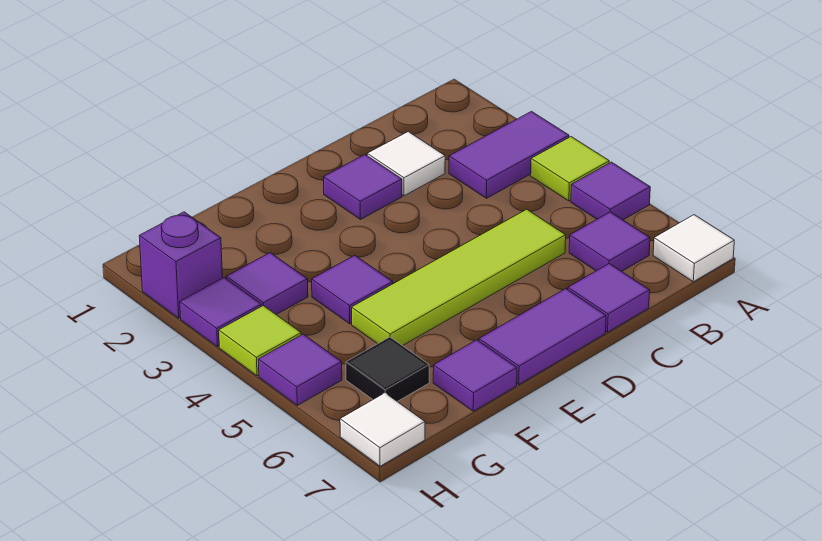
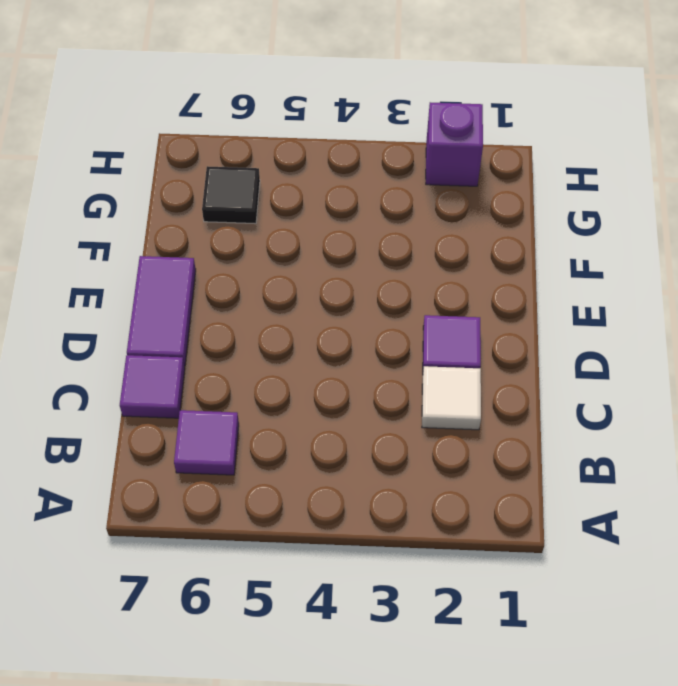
none -> purple 1x2 tile [449,111,569,198]
none -> lime 1x1 tile [531,137,609,201]
none -> purple 1x1 tile [571,162,650,220]

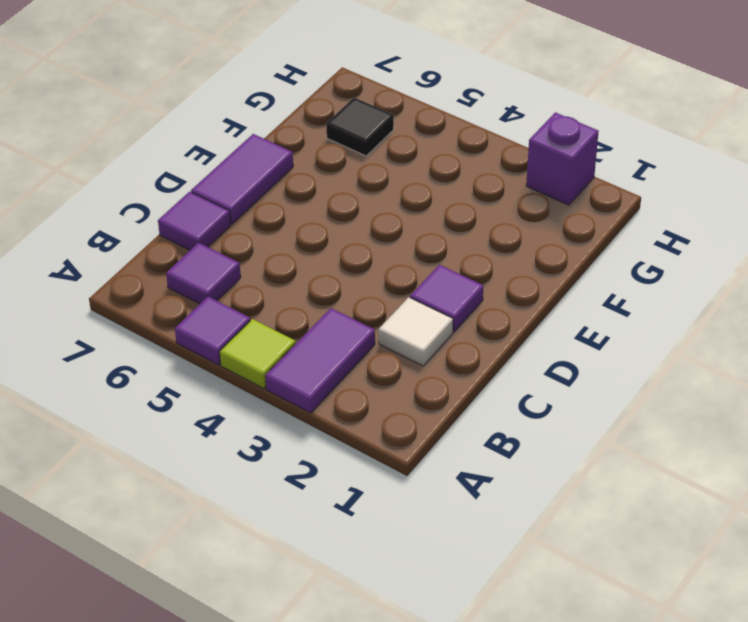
none -> white 1x1 tile [653,215,734,282]
none -> lime 1x4 tile [352,209,566,346]
none -> purple 1x1 tile [312,255,393,324]

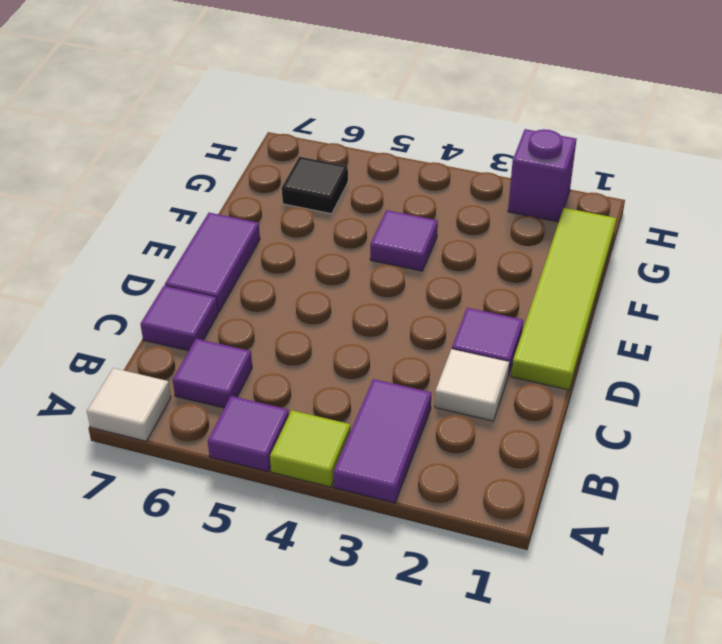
lime 1x4 tile [511,208,617,390] -> lime 1x4 tile moved to [352,209,566,346]
none -> purple 1x1 tile [433,340,517,411]
none -> purple 1x1 tile [226,253,308,314]
none -> purple 1x1 tile [180,278,261,347]

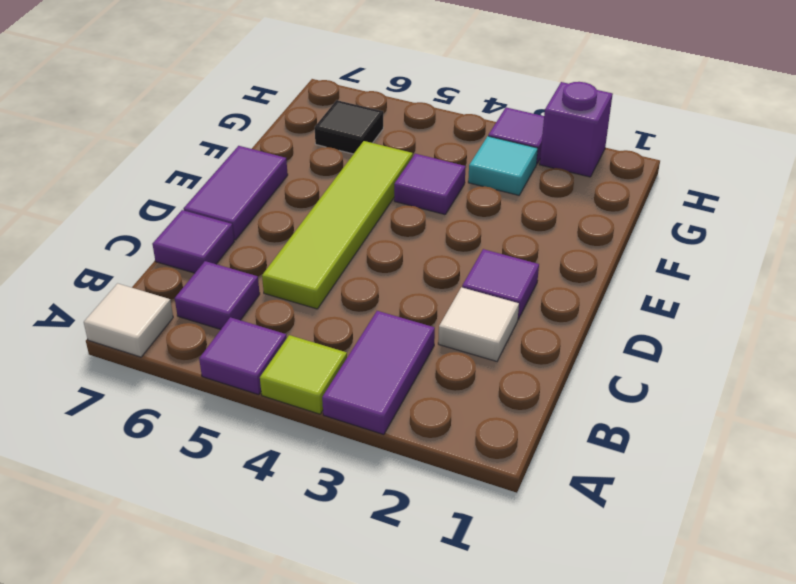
cyan 1x1 tile [468,136,538,195] -> purple 1x1 tile [226,253,308,314]
none -> purple 1x1 tile [433,340,517,411]
none -> lime 1x1 tile [219,306,301,376]
none -> purple 1x1 tile [258,334,342,405]

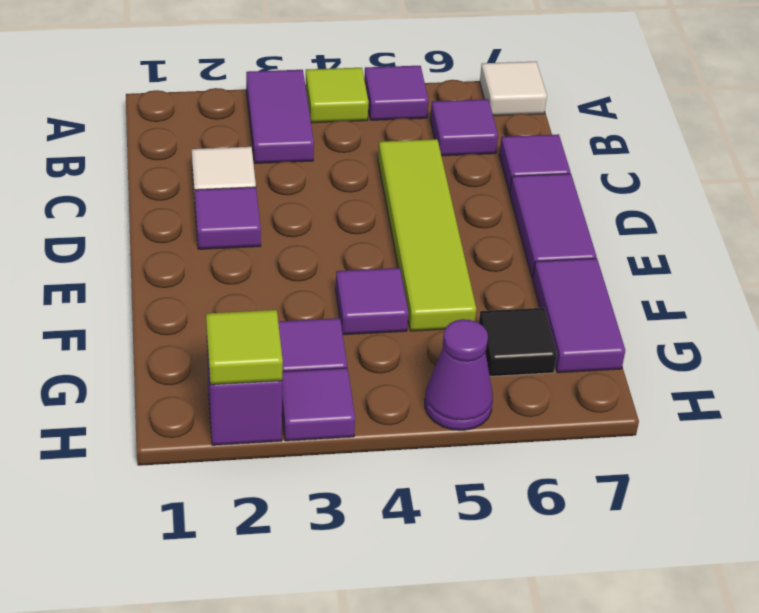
purple 1x2 tile [533,258,625,373] -> purple 1x1 tile [433,340,517,411]
lime 1x1 tile [206,310,283,385] -> lime 1x1 tile moved to [219,306,301,376]
purple 1x1 cone [425,319,493,430] -> purple 1x1 tile [258,334,342,405]
none -> white 1x1 tile [340,393,425,466]

